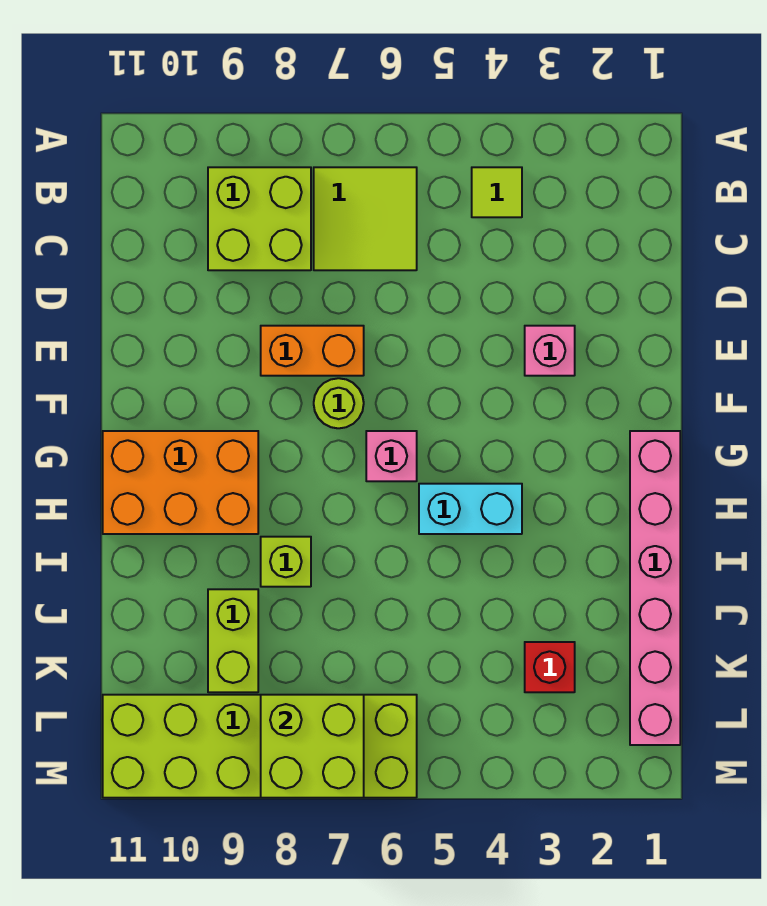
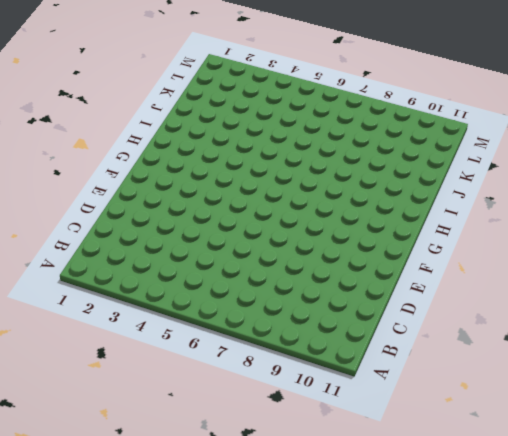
none -> lime 1x1 tile [472,167,522,217]
none -> lime 2x2 tile [314,167,417,270]
none -> lime 2x2 brick [208,167,311,270]

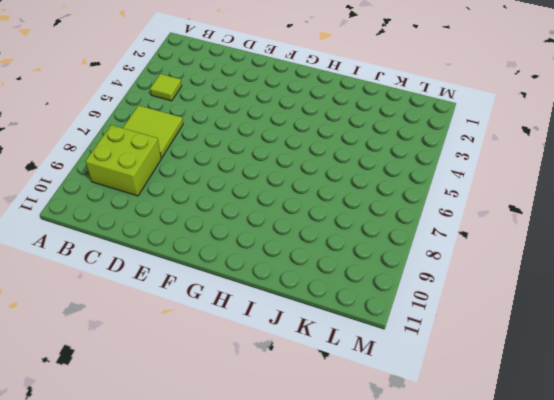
none -> pink 1x1 brick [525,326,575,376]
none -> orange 1x2 brick [261,326,364,376]
none -> lime 1x1 round brick [314,378,364,428]

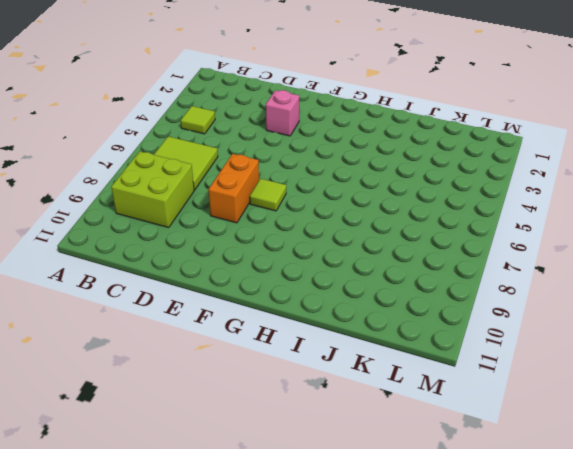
lime 1x1 tile [250,179,286,211] -> lime 1x1 round brick [314,378,364,428]
none -> pink 1x6 brick [630,431,680,745]
none -> pink 1x1 brick [366,431,417,481]
none -> orange 2x3 brick [103,431,258,534]

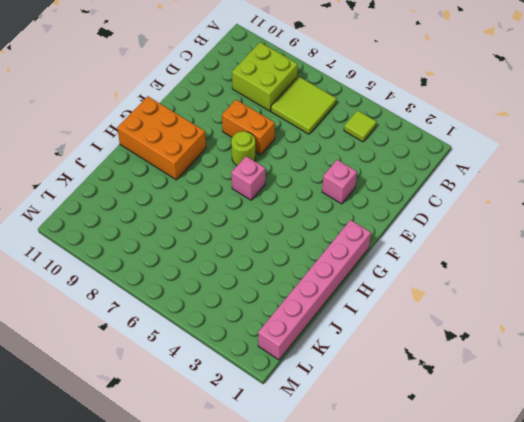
none -> cyan 1x2 brick [419,484,522,534]
none -> lime 1x1 brick [261,537,311,587]
none -> lime 1x2 brick [208,589,258,692]

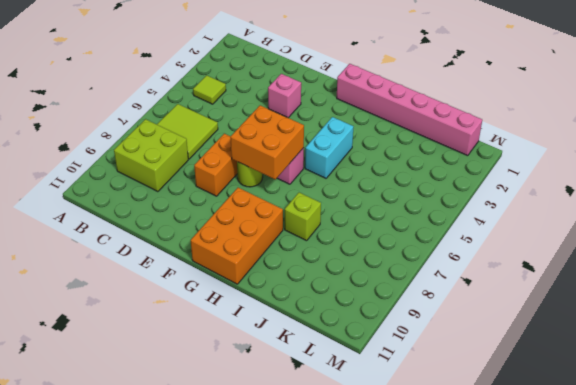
orange 2x2 brick [230,105,304,180] -> none
none -> lime 1x2 brick [208,589,258,692]
none -> red 1x1 brick [525,642,575,692]
none -> lime 2x6 brick [103,695,417,798]

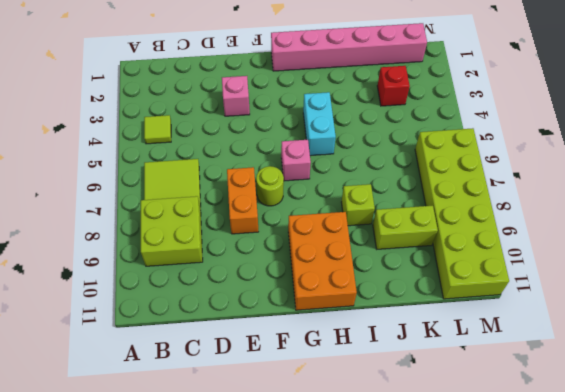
none -> lime 2x2 brick [261,695,364,798]

